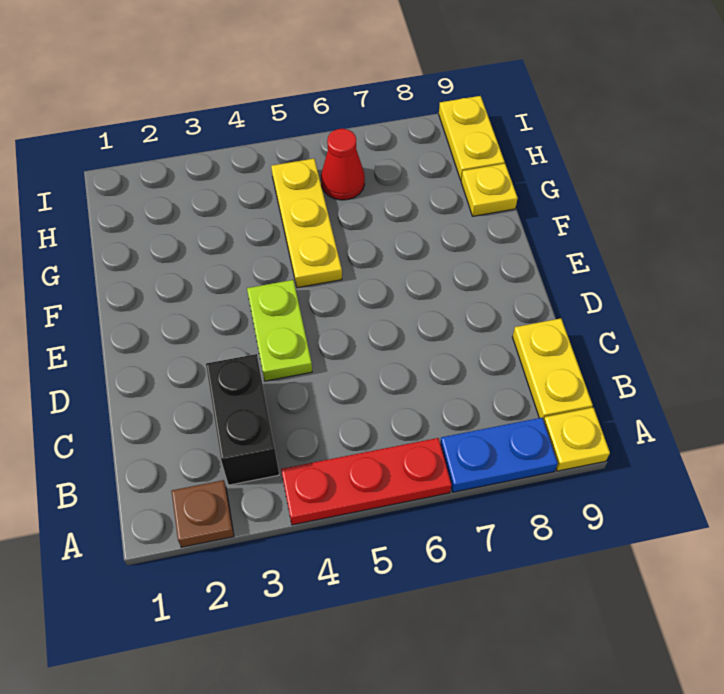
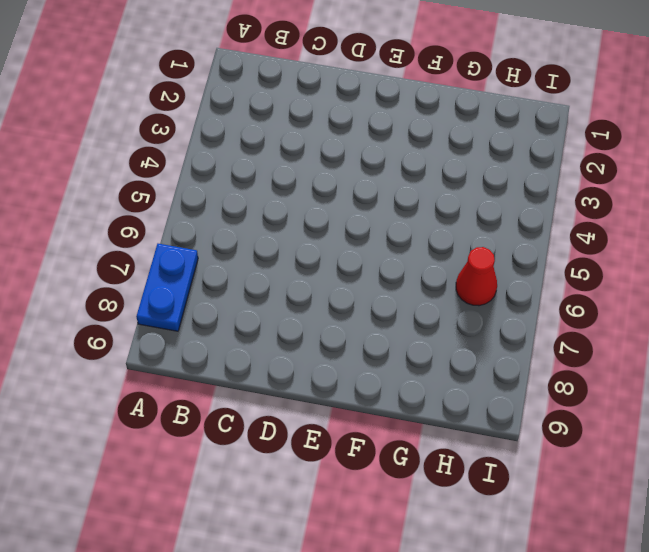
none -> brown 1x1 plate [172,480,234,547]
none -> red 1x3 plate [281,438,451,525]

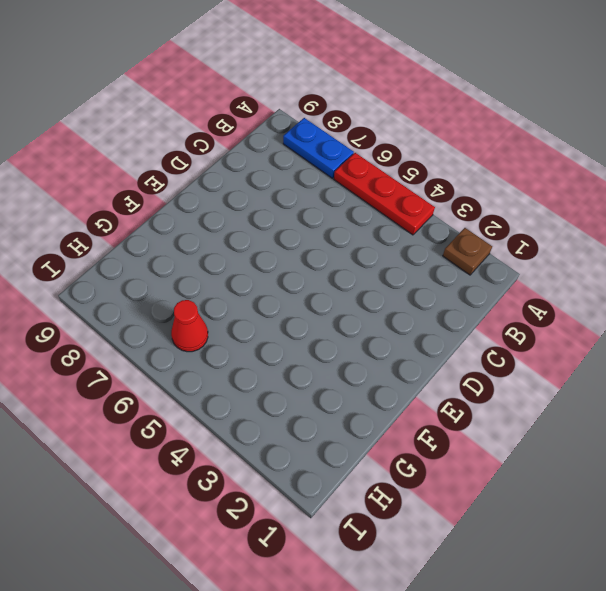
none -> yellow 1x1 plate [544,408,610,471]
none -> black 1x2 brick [206,354,279,485]

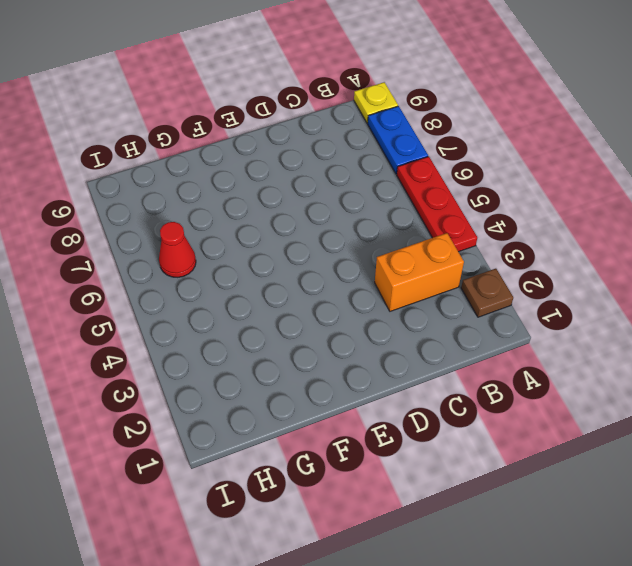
orange 1x2 brick [375,233,464,311] -> black 1x2 brick [206,354,279,485]
none -> yellow 1x2 plate [513,318,593,420]
none -> lime 1x2 plate [247,280,312,381]

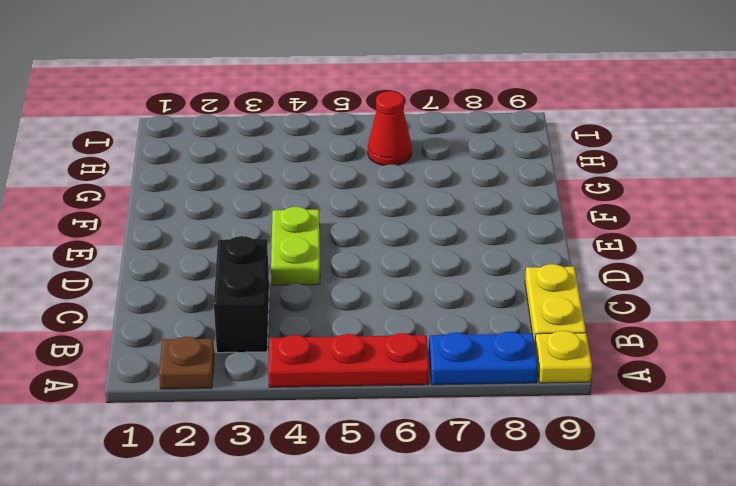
none -> yellow 1x3 plate [271,159,342,288]
none -> yellow 1x1 plate [461,164,518,216]

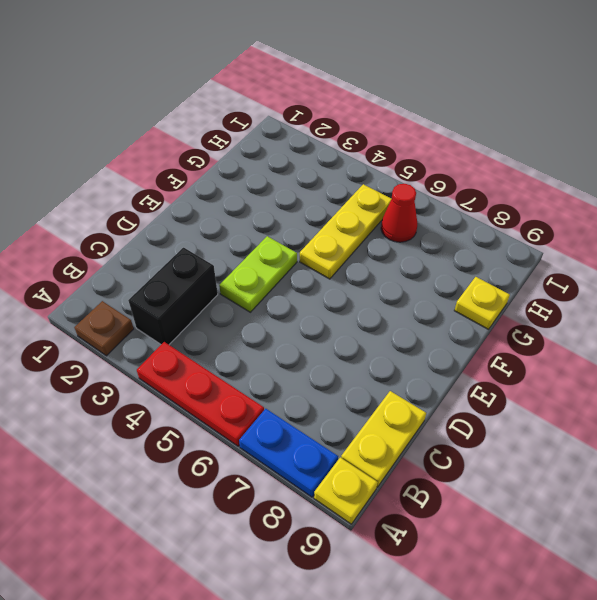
none -> yellow 1x2 plate [439,96,505,180]

